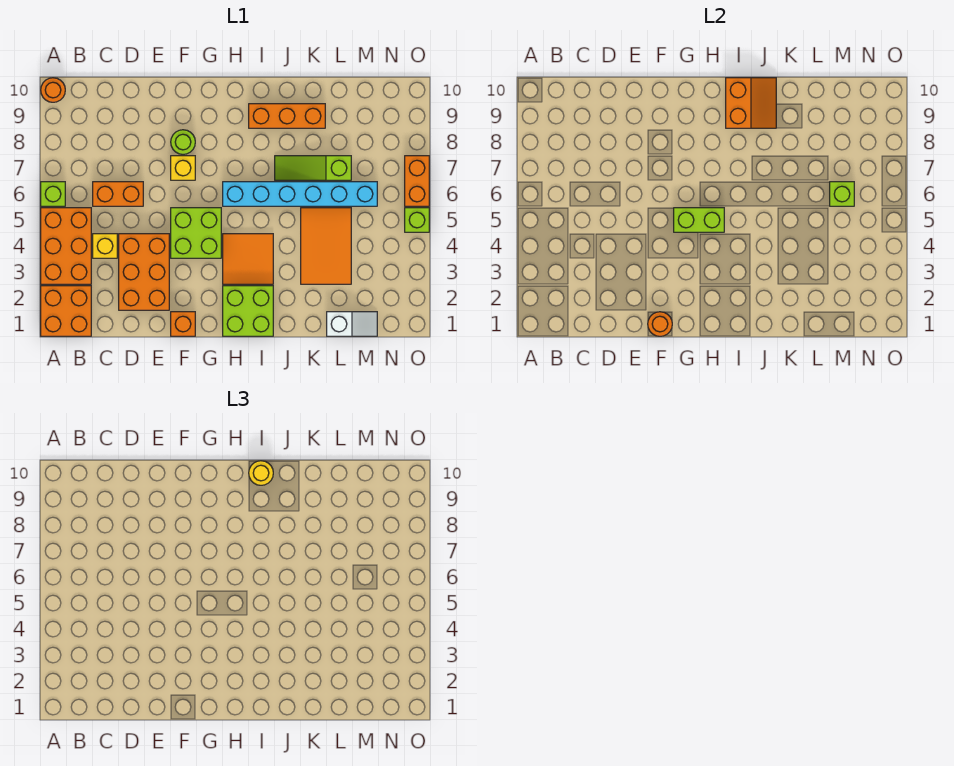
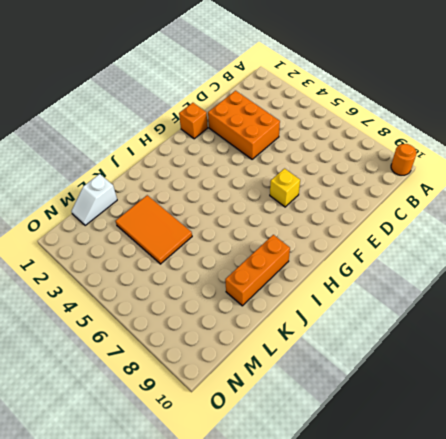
none -> orange 2x2 brick [41,286,91,336]
none -> orange 2x3 brick [41,208,91,284]
none -> lime 1x1 brick [41,182,65,206]

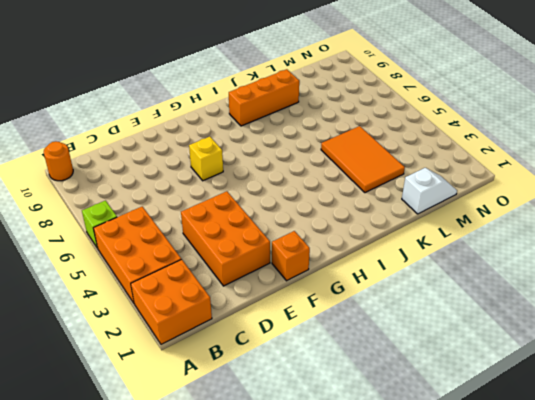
none -> yellow 1x1 brick [93,234,117,258]
none -> orange 1x2 brick [93,182,143,206]
none -> lime 2x2 brick [171,208,221,258]

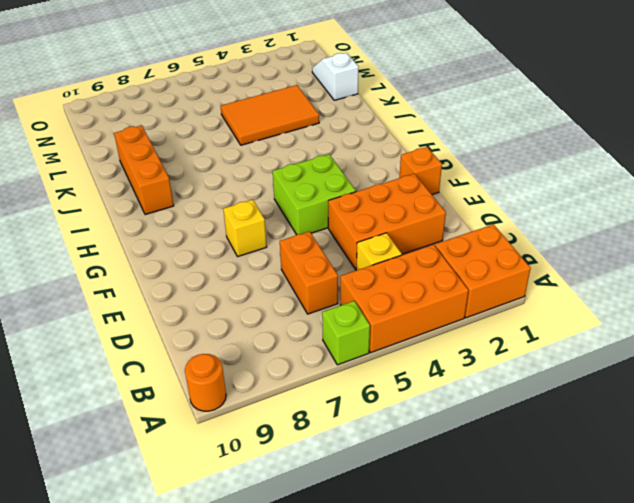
none -> lime 1x1 round brick [171,130,195,154]
none -> lime 2x2 brick [223,286,273,336]
none -> orange 2x2 tile [223,234,273,284]

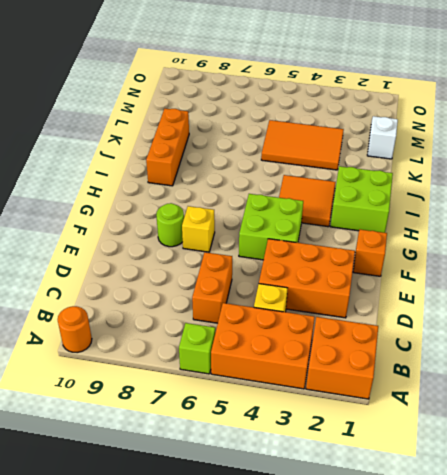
none -> cyan 1x6 brick [223,182,377,206]
none -> lime 1x3 slope [275,156,351,180]
none -> lime 1x1 brick [405,208,429,232]

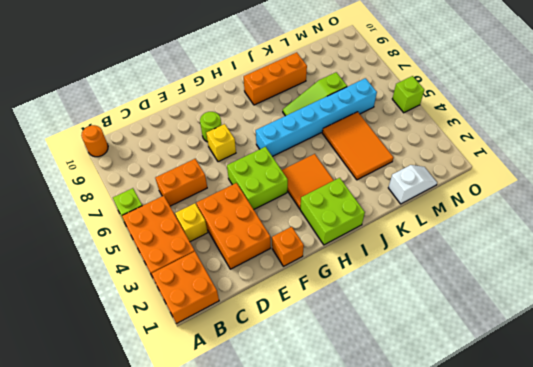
none -> orange 1x2 brick [405,156,429,206]
none -> orange 1x1 round brick [648,312,672,336]
none -> lime 1x2 brick [674,208,724,232]

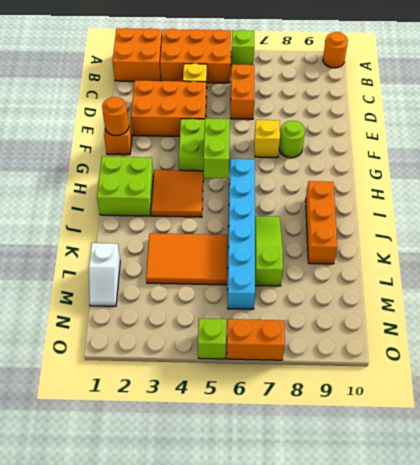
none -> orange 2x2 slope [726,78,776,128]
none -> lime 1x1 brick [830,182,854,206]
none -> yellow 1x1 round brick [249,461,273,485]

